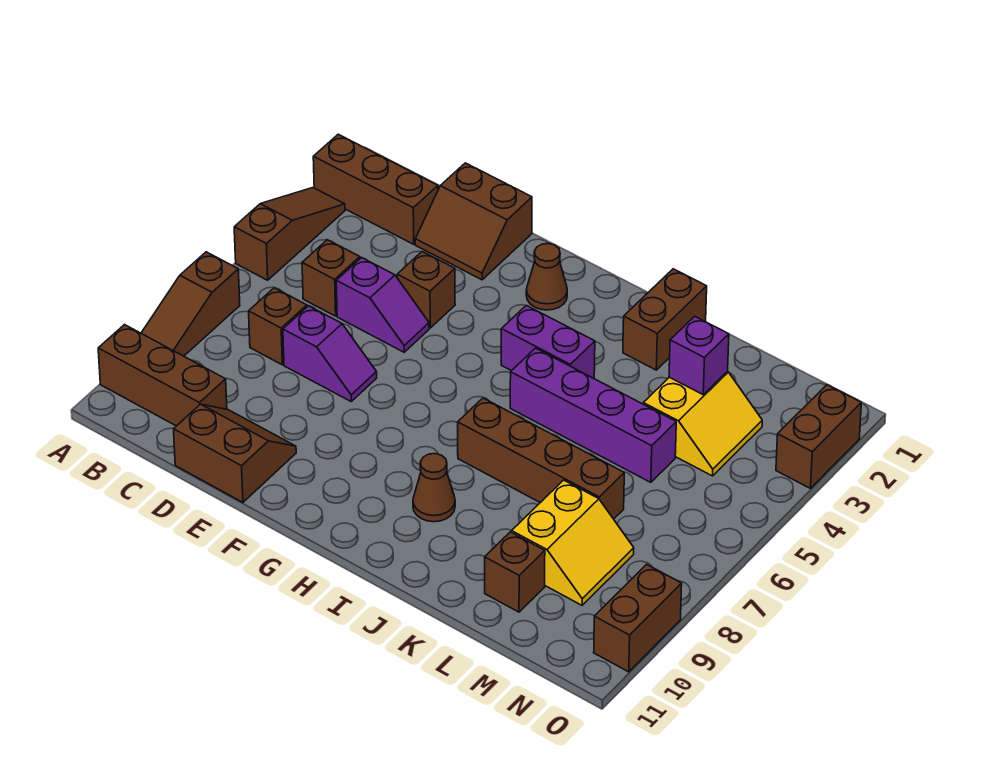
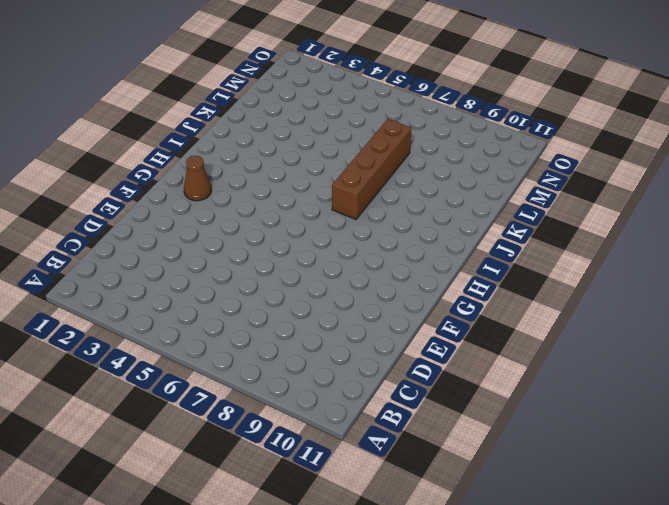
none -> brown 1x3 brick [313,134,438,244]
none -> brown 1x3 slope [234,188,345,280]
none -> brown 1x3 slope [141,252,240,356]

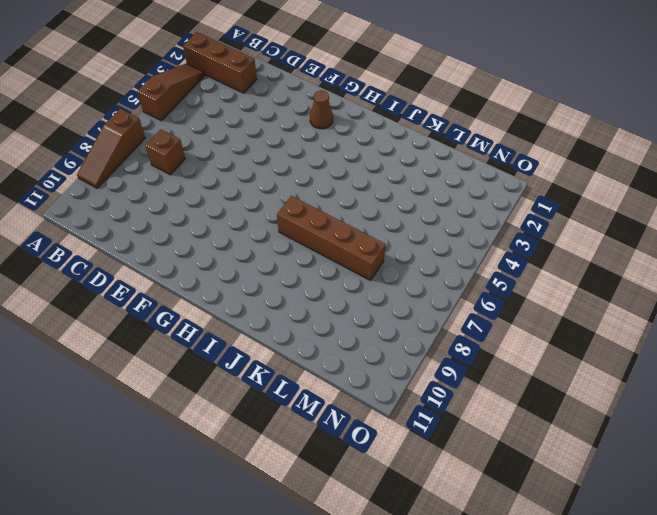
none -> brown 1x3 brick [98,325,227,426]
none -> brown 1x1 brick [302,240,360,316]
none -> brown 2x2 slope [415,163,532,280]

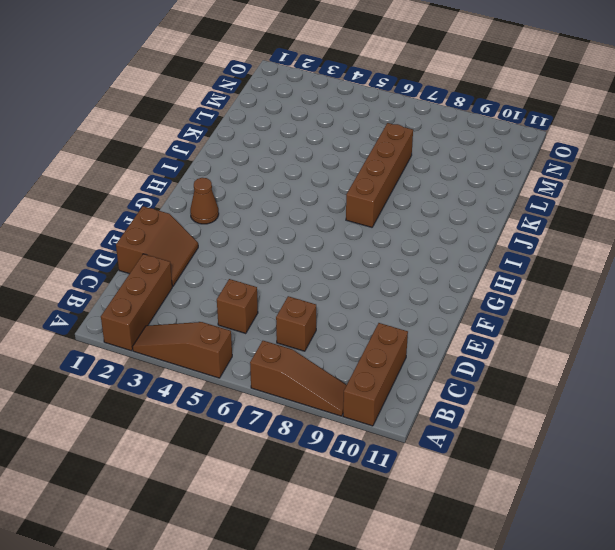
none -> purple 1x2 slope [336,258,429,352]
none -> purple 1x2 slope [283,306,377,401]
none -> brown 2x2 slope [174,404,296,502]

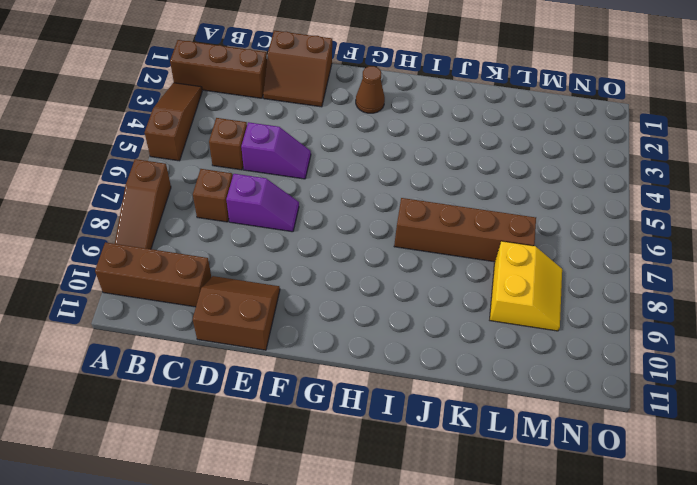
none -> brown 1x1 brick [397,252,455,328]
none -> purple 1x2 brick [501,305,595,378]
none -> purple 1x4 brick [510,348,676,482]

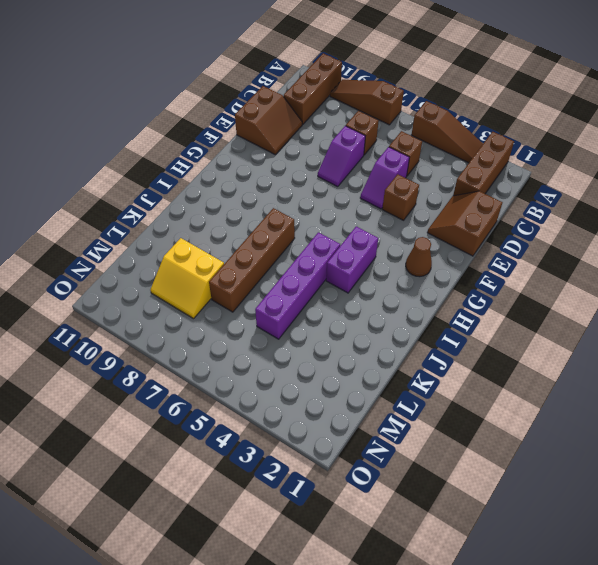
none -> brown 1x1 cone [413,454,455,522]
none -> brown 1x2 brick [623,269,707,370]
none -> yellow 2x2 slope [643,371,762,476]

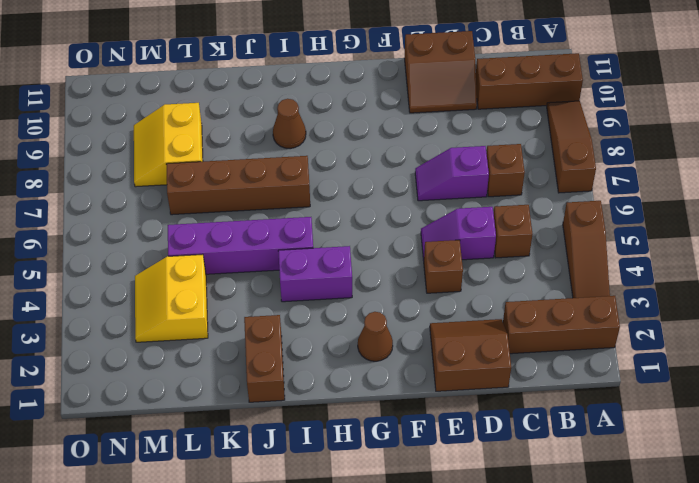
none -> brown 1x1 brick [485,532,545,612]
none -> brown 1x2 brick [776,385,861,488]
none -> brown 1x2 brick [594,564,682,672]

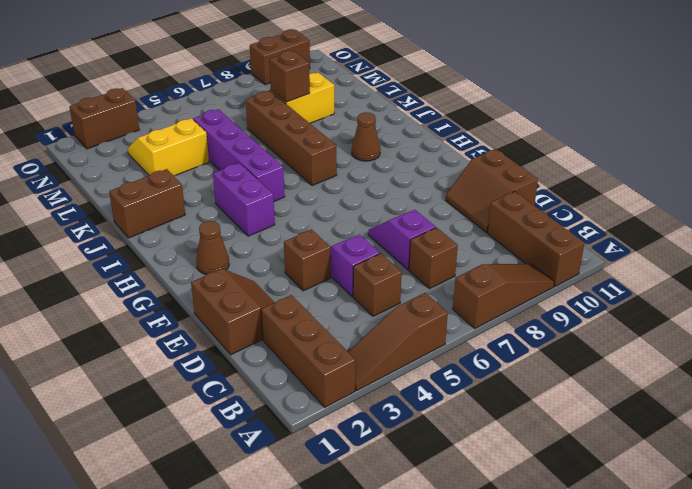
brown 1x1 brick [269,51,310,102] -> brown 1x1 brick moved to [485,532,545,612]
none -> purple 1x1 brick [669,316,729,394]

